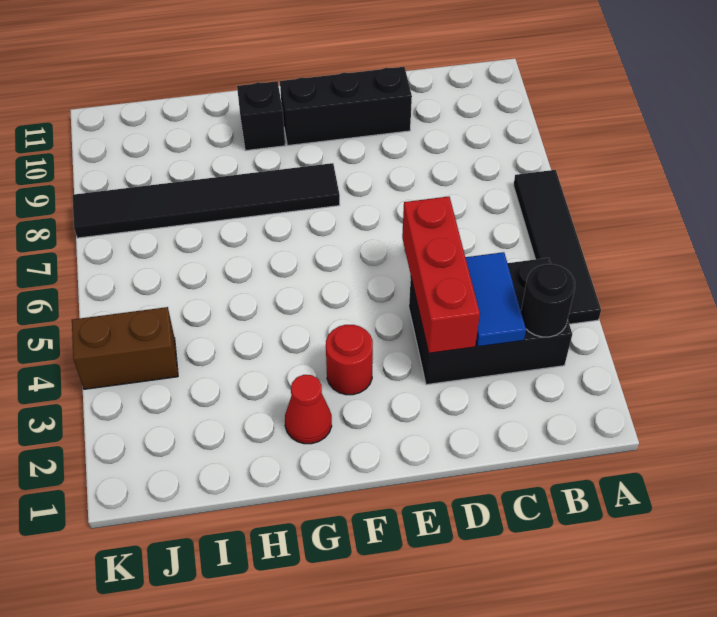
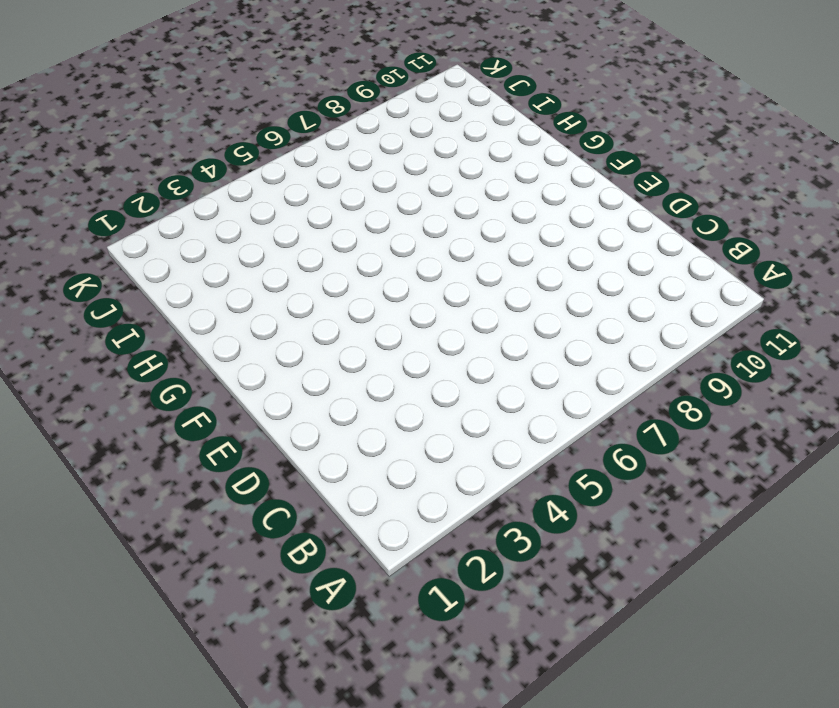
none -> black 1x4 tile [514,170,601,324]
none -> black 2x3 brick [409,258,572,385]

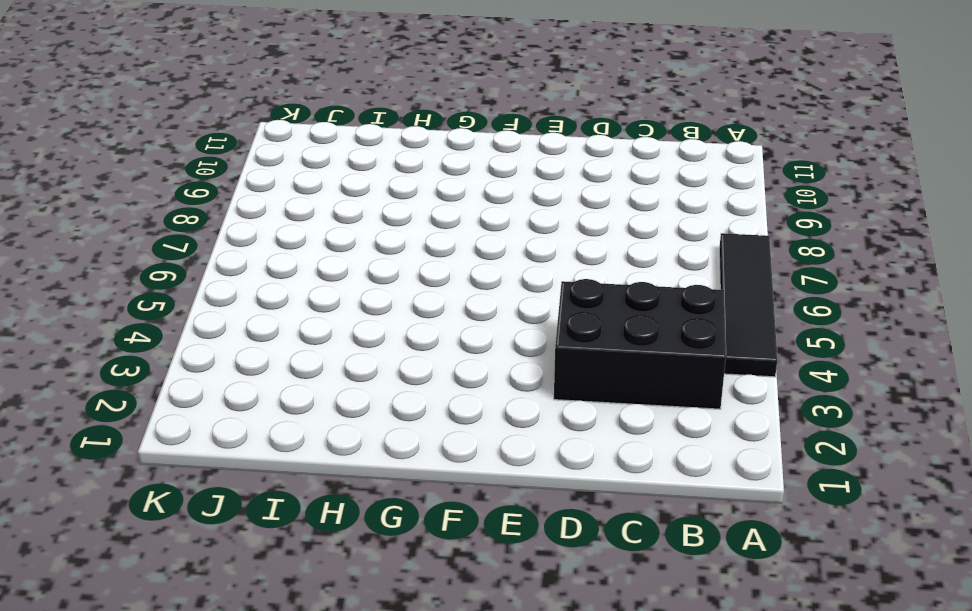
none -> black 1x3 brick [280,67,412,145]
none -> red 1x1 round brick [326,325,373,395]

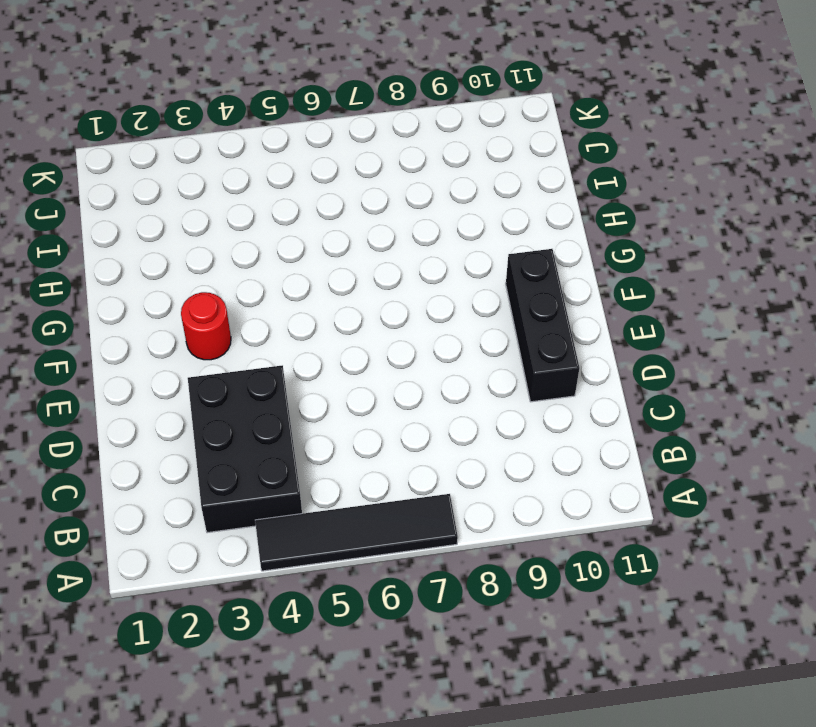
none -> black 1x6 tile [73,163,340,238]
none -> red 1x1 cone [285,375,332,444]

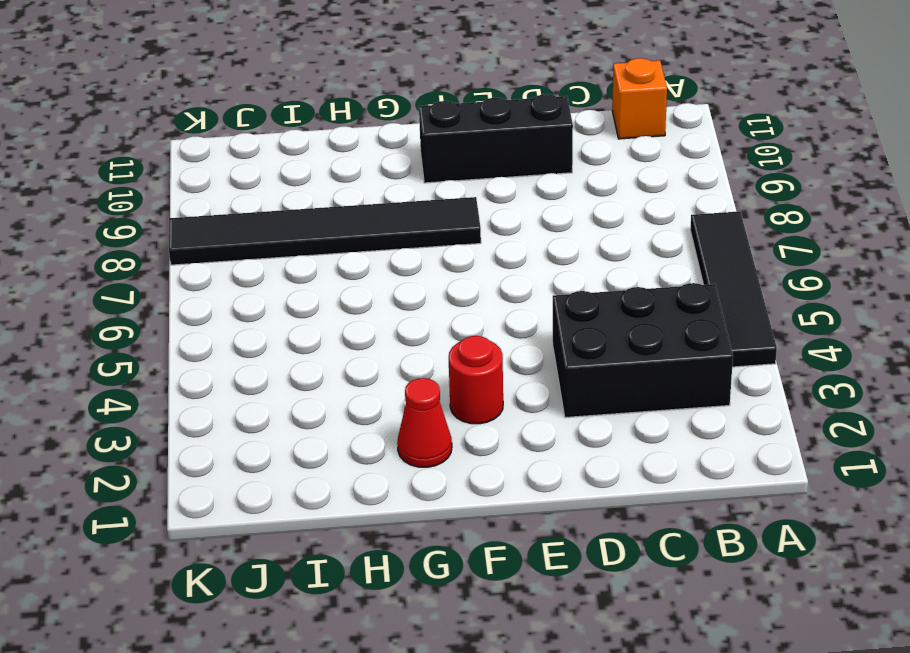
orange 1x1 brick [612,58,667,139] -> none
none -> black 1x1 brick [237,81,285,151]
none -> brown 1x2 brick [72,307,178,389]

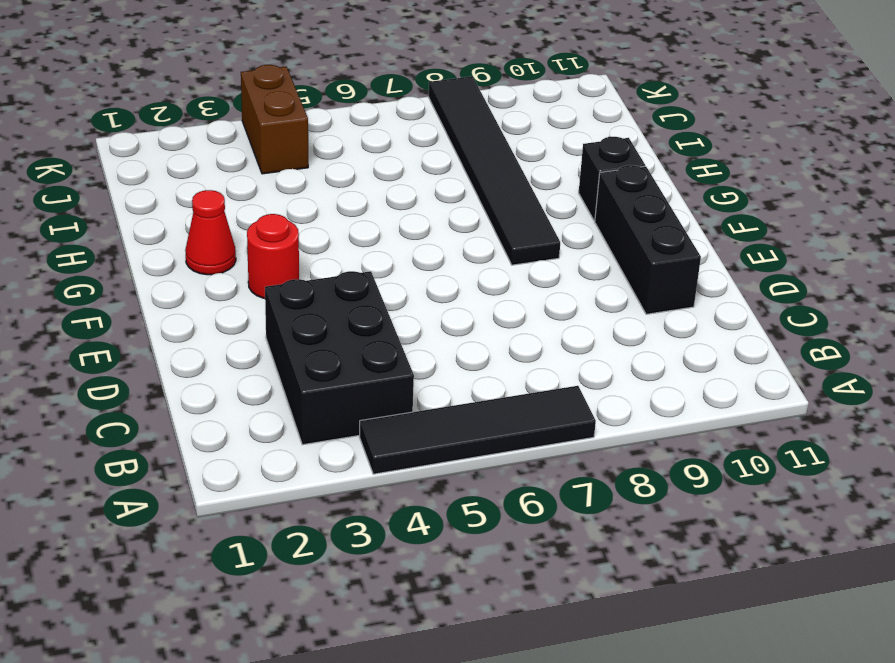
none -> black 1x1 round brick [521,264,575,337]
none -> blue 1x2 tile [465,252,526,347]

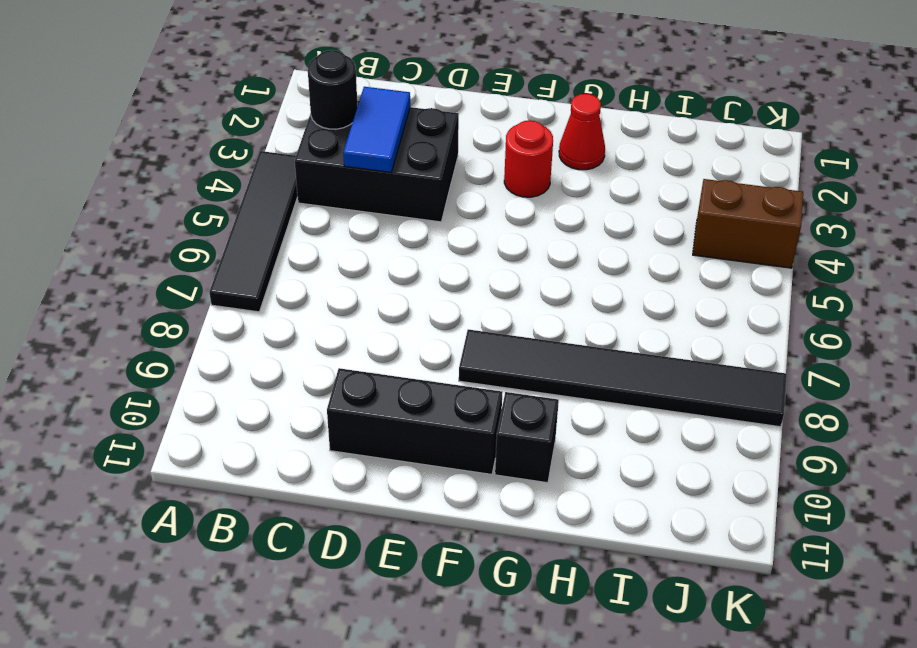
none -> red 1x3 brick [402,197,480,353]

